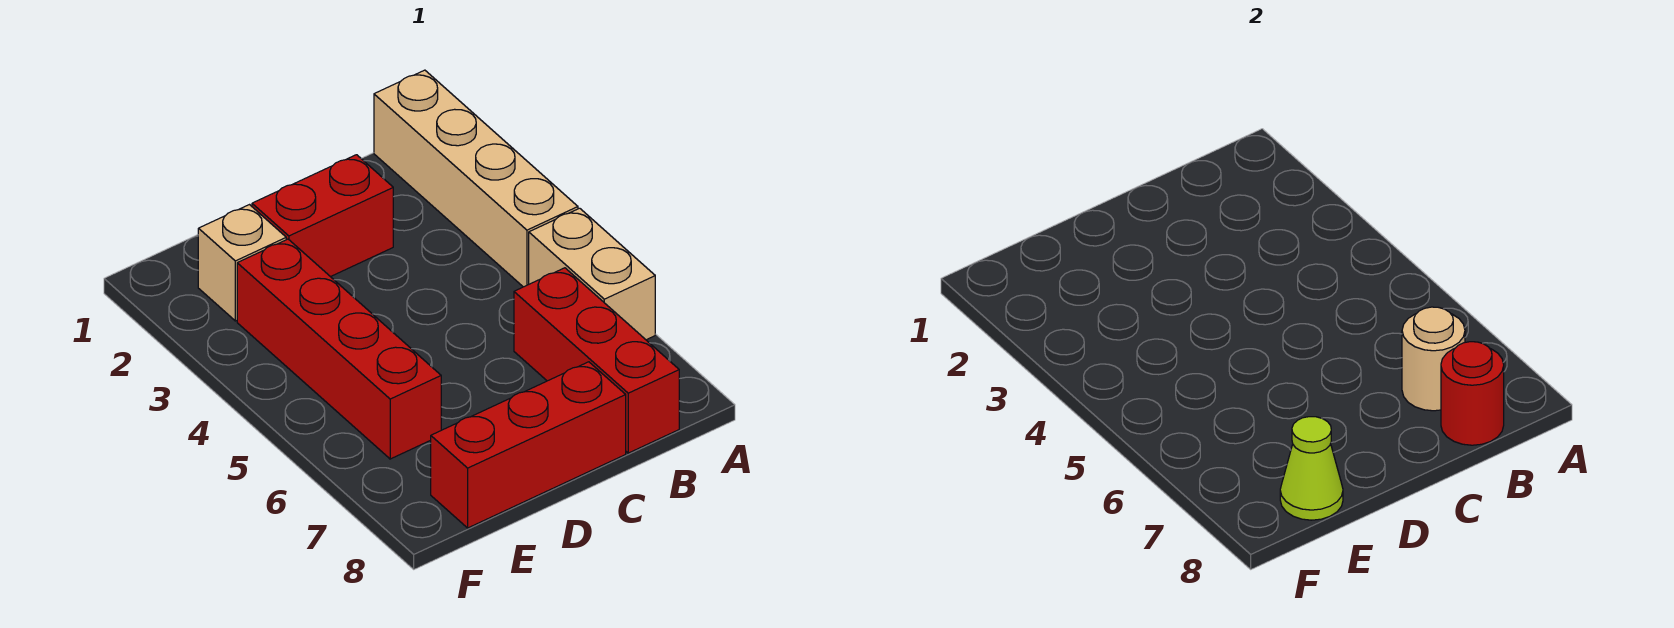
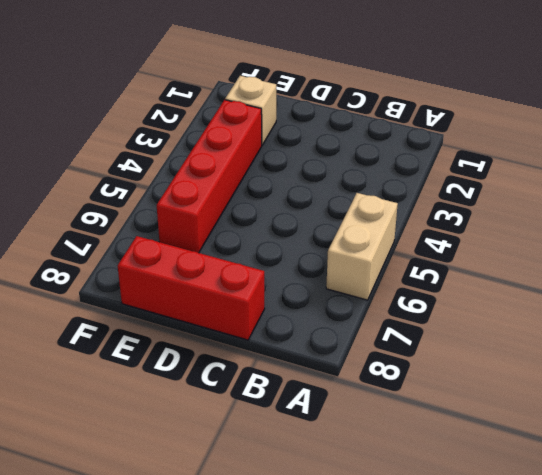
none -> tan 1x4 brick [374,70,578,287]
none -> red 1x3 brick [514,268,679,453]

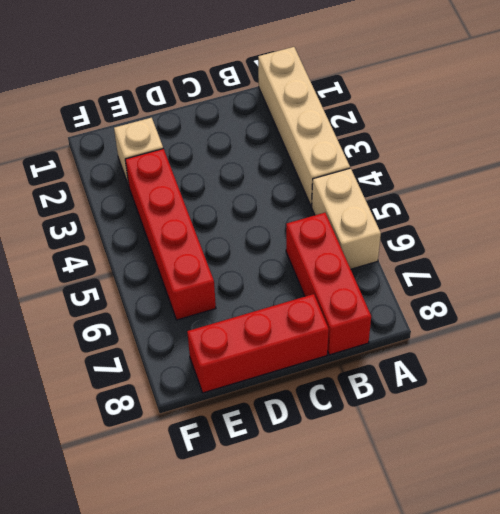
none -> red 1x2 brick [252,155,393,277]
none -> tan 1x1 round brick [1402,307,1465,411]

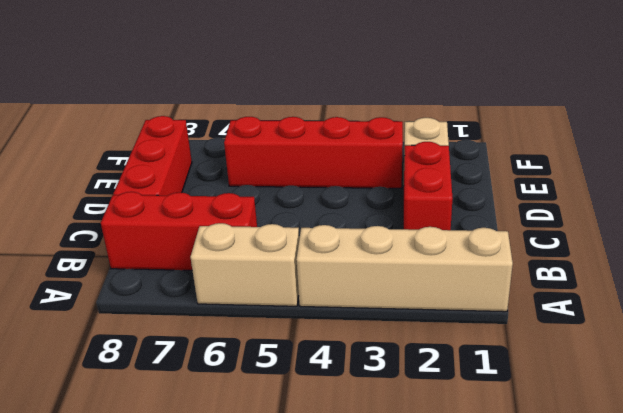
none -> tan 1x1 round brick [1402,307,1465,411]
none -> red 1x1 round brick [1441,342,1504,445]

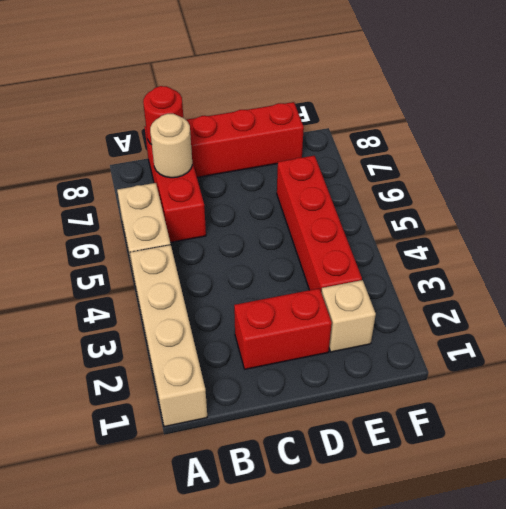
none -> lime 1x1 cone [1280,417,1343,520]

